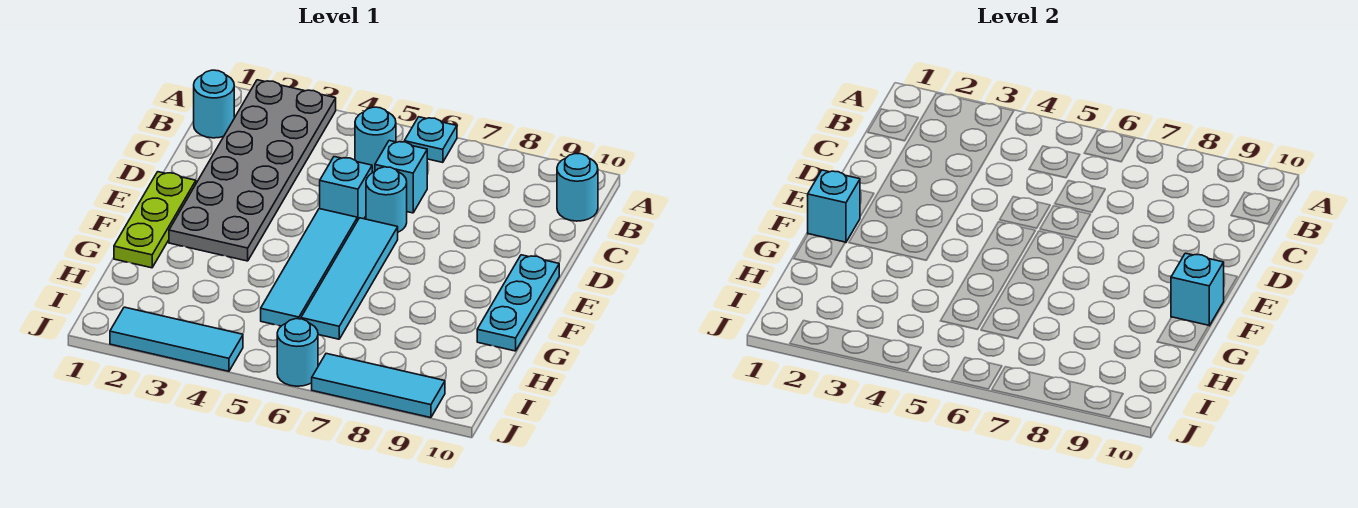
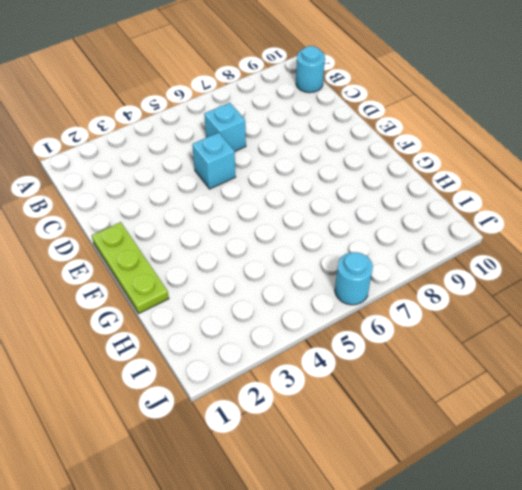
none -> grey 2x6 plate [169,80,336,261]
none -> cyan 1x1 plate [404,117,457,162]
none -> cyan 1x1 round brick [194,70,234,138]

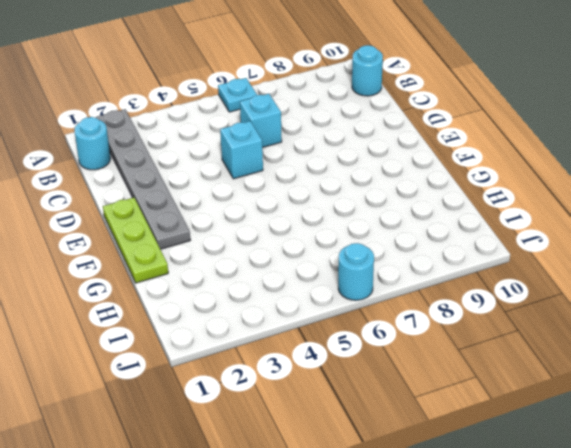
grey 1x6 plate [96,109,190,249] -> grey 2x6 plate [169,80,336,261]
none -> cyan 1x1 round brick [355,107,396,173]
none -> cyan 1x1 round brick [366,167,407,232]
none -> cyan 1x4 tile [261,209,357,326]

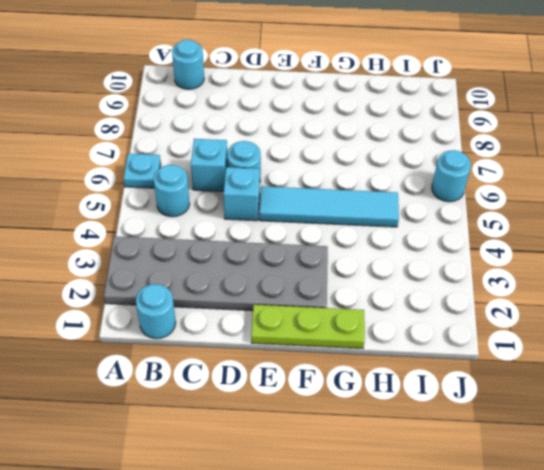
none -> cyan 1x4 tile [301,218,398,339]
none -> cyan 1x3 plate [477,255,559,351]
none -> cyan 1x3 tile [110,307,243,371]

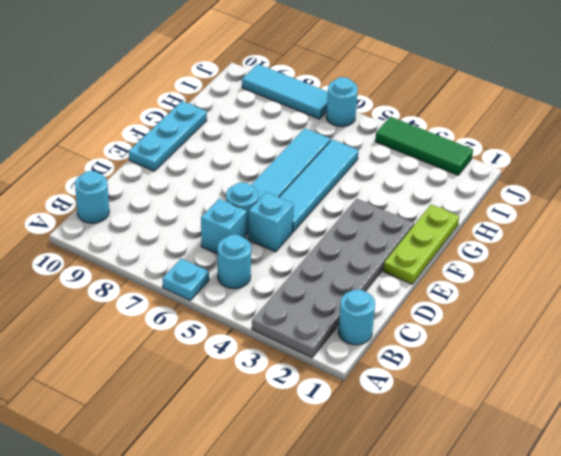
green 1x3 tile [375,117,473,175] -> cyan 1x3 tile [110,307,243,371]
none -> cyan 1x1 brick [808,170,860,243]
none -> cyan 1x1 brick [1171,253,1224,326]

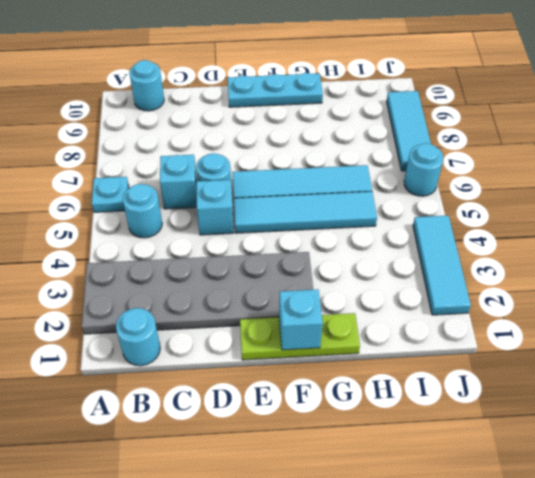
none -> cyan 1x1 brick [1171,253,1224,326]

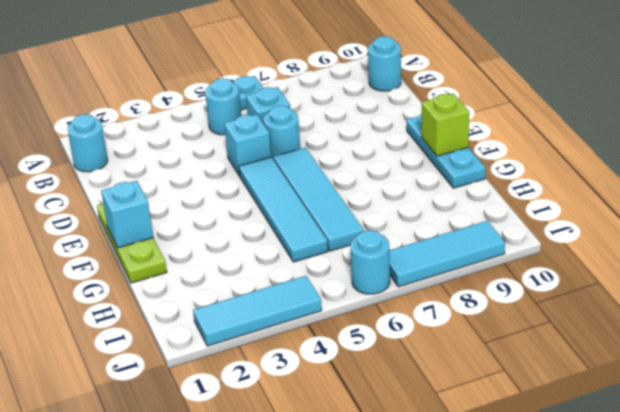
lime 1x1 brick [422,94,469,156] -> cyan 1x1 brick [1171,253,1224,326]
none -> grey 2x6 plate [169,80,336,261]

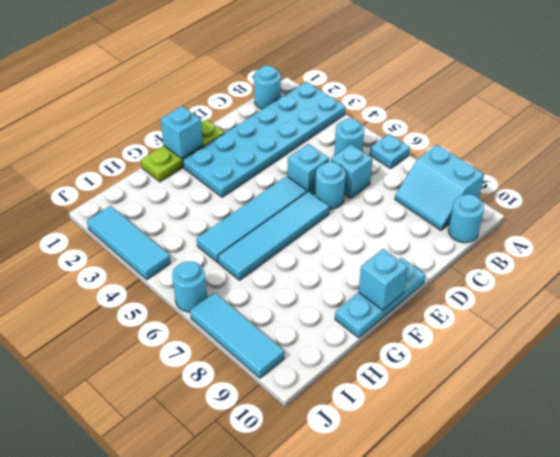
cyan 2x6 plate [183,82,345,197] -> grey 2x6 plate [169,80,336,261]
cyan 2x2 slope [395,145,484,230] -> none

